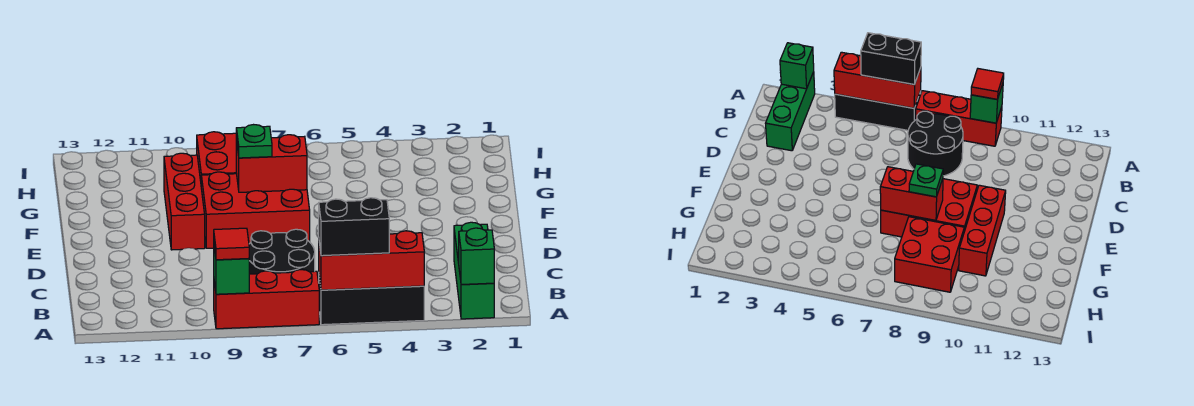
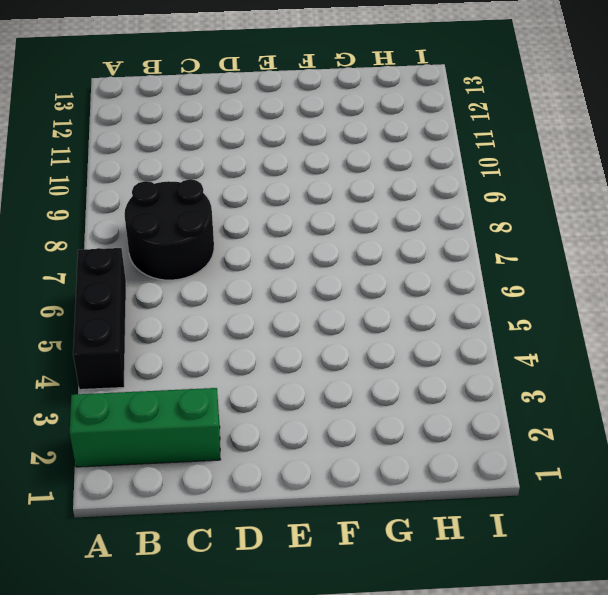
none -> red 1x3 brick [214,270,319,329]
none -> red 2x3 brick [201,172,310,248]
none -> red 1x3 brick [164,153,205,250]

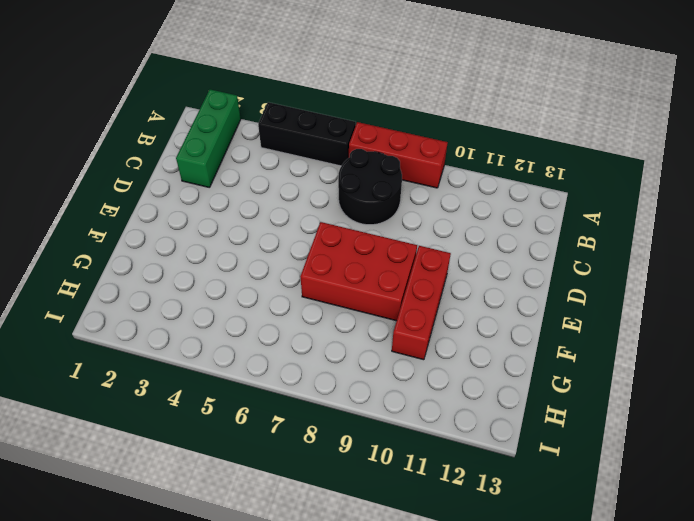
none -> red 2x2 brick [197,132,237,181]
none -> green 1x1 brick [459,228,494,284]
none -> red 1x3 brick [319,231,424,290]

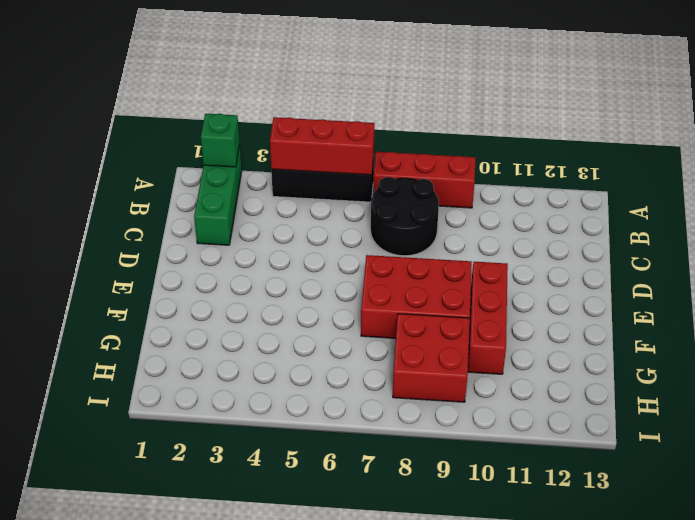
none -> green 1x1 brick [214,248,249,294]
none -> red 1x2 brick [236,135,307,192]
none -> black 1x2 brick [319,198,389,256]

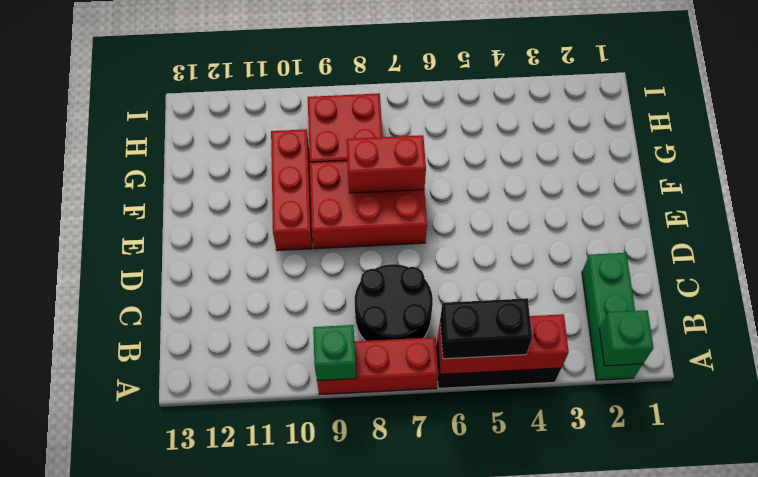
none -> red 1x1 tile [214,228,249,260]
none -> green 1x1 plate [236,125,272,158]

